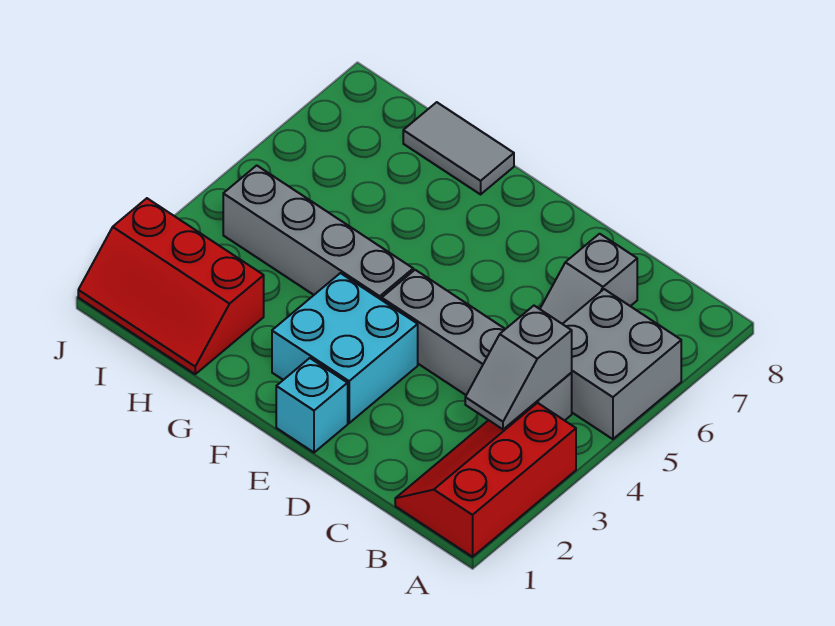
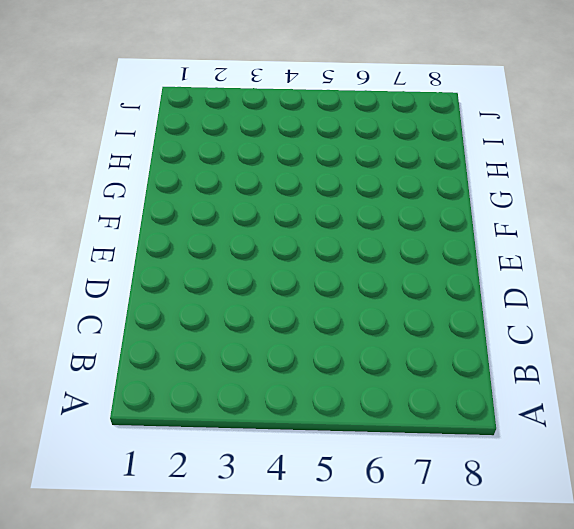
none -> red 2x3 slope [395,403,576,557]
none -> grey 2x2 brick [563,289,681,439]

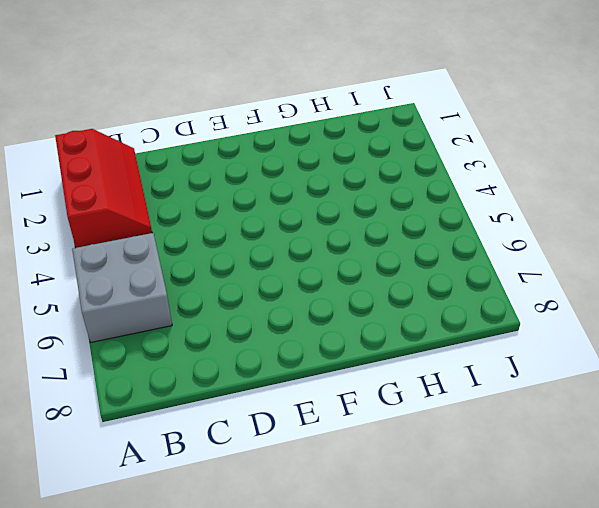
none -> grey 1x4 brick [382,270,572,421]
none -> grey 1x2 slope [540,234,637,324]

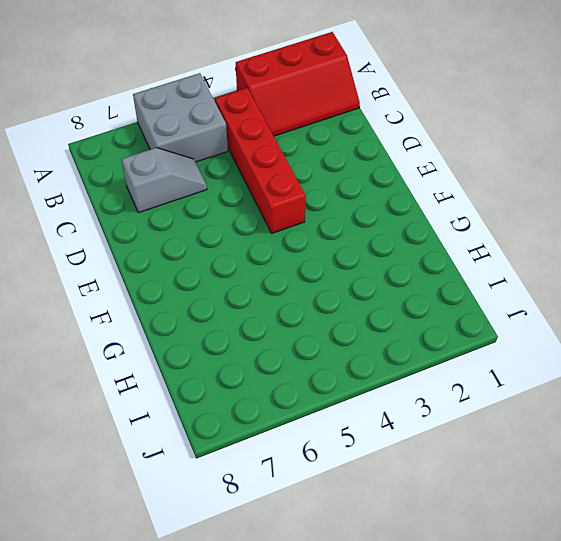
red 1x4 brick [215,88,306,233] -> grey 1x4 brick [382,270,572,421]
none -> cyan 1x1 brick [276,358,348,452]
none -> cyan 2x2 brick [272,273,418,423]

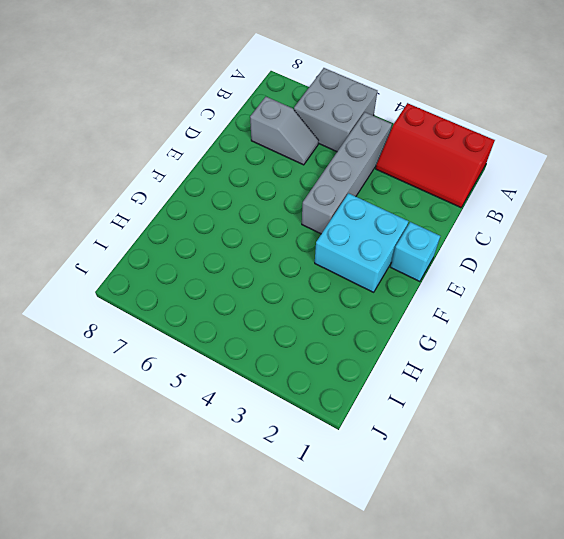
none -> grey 1x4 brick [223,165,413,300]
none -> grey 1x2 tile [403,102,514,194]

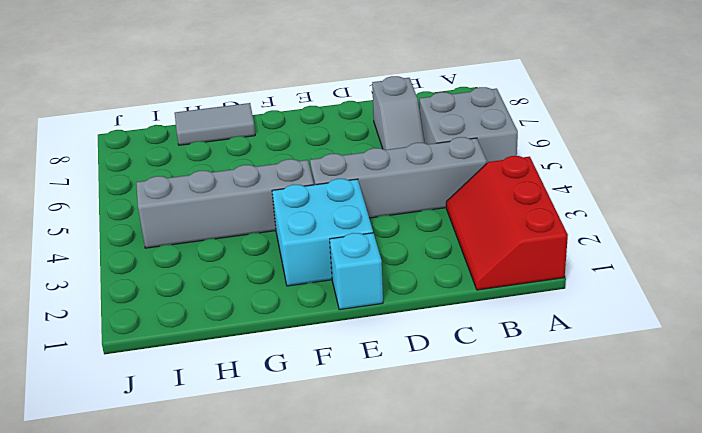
none -> red 2x3 slope [78,198,264,374]
none -> grey 1x2 slope [465,306,572,429]

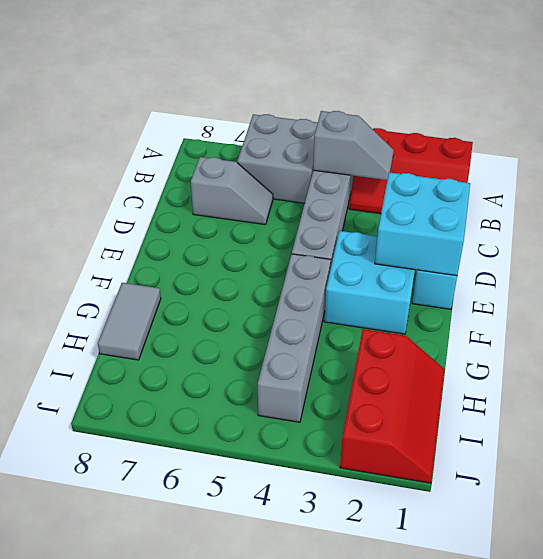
cyan 2x2 brick [375,172,470,276] -> none

